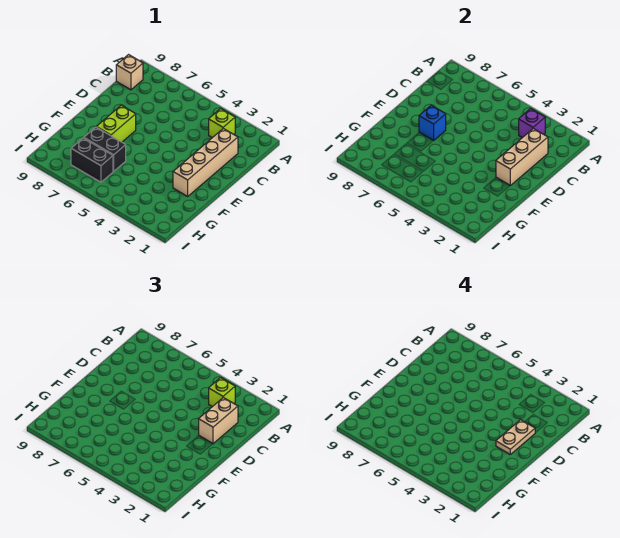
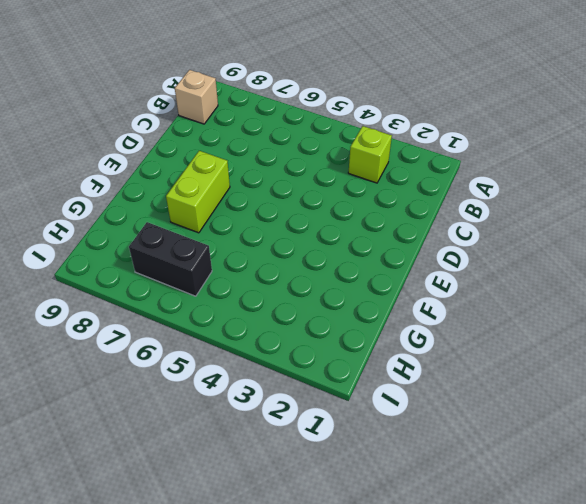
none -> tan 1x4 brick [173,129,238,196]
none -> black 1x2 brick [84,127,126,171]
none -> purple 1x1 brick [519,109,545,138]

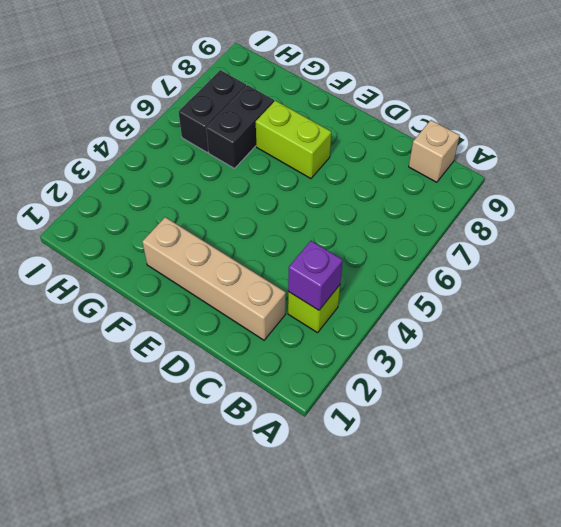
none -> tan 1x3 brick [496,129,548,185]
none -> blue 1x1 brick [419,105,446,141]
none -> lime 1x1 brick [209,378,235,407]

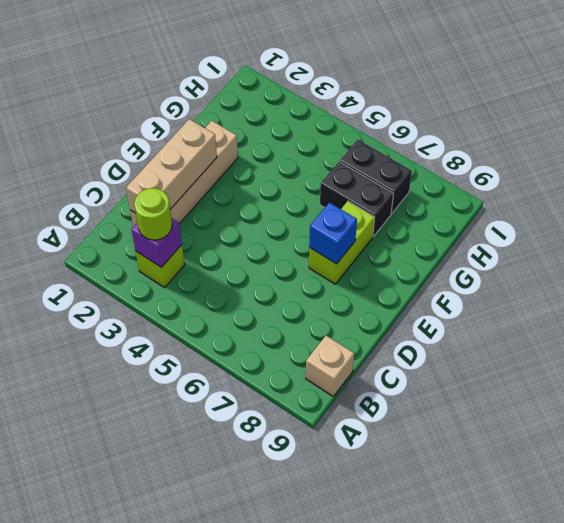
lime 1x1 round brick [134,188,172,240] -> lime 1x1 brick [209,378,235,407]
none -> tan 1x2 brick [199,398,238,444]
none -> tan 1x2 plate [496,420,535,454]

